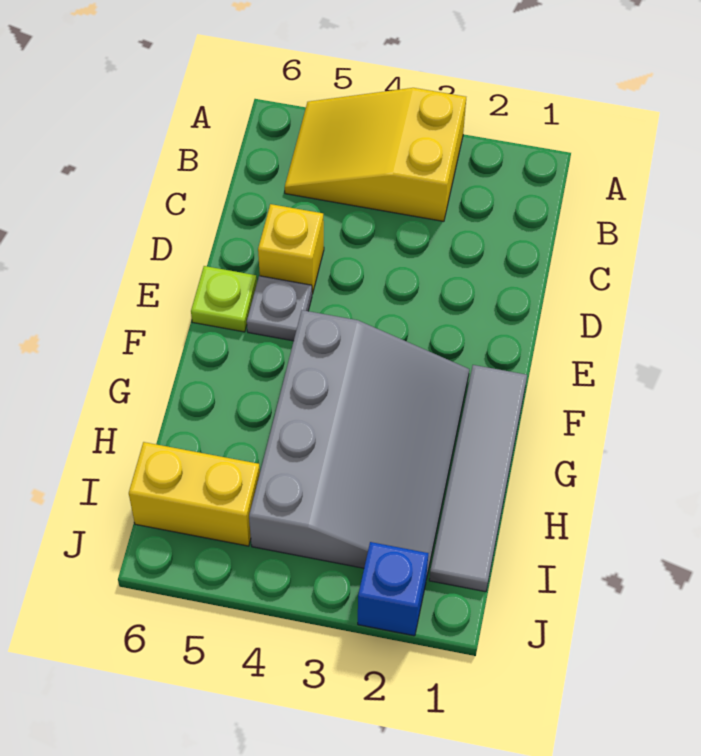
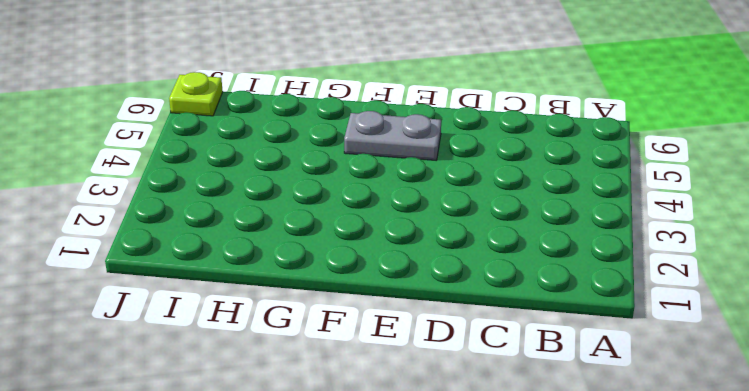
grey 1x2 plate [344,111,441,160] -> grey 1x1 plate [247,276,312,341]
lime 1x1 plate [169,72,223,116] -> lime 1x1 plate moved to [191,266,257,332]
none -> yellow 2x3 slope [285,88,466,221]
none -> yellow 1x1 brick [258,204,324,294]

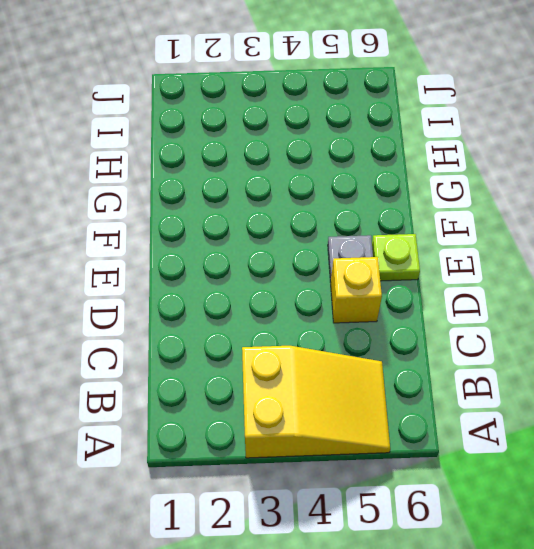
none -> grey 1x4 tile [429,365,527,592]
none -> grey 3x4 slope [249,310,469,580]

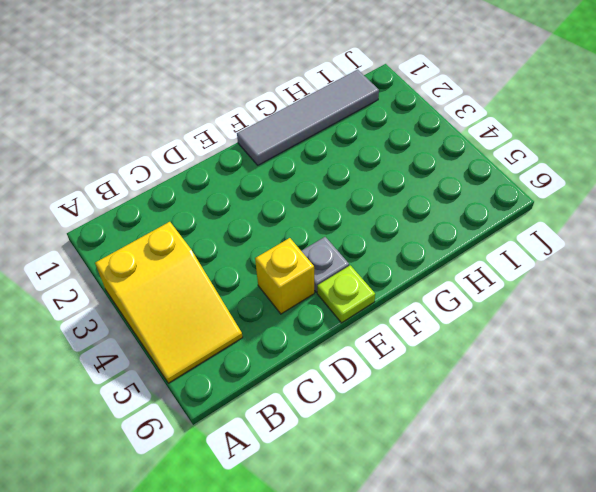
none -> grey 3x4 slope [249,310,469,580]
none -> yellow 1x2 brick [129,442,260,546]

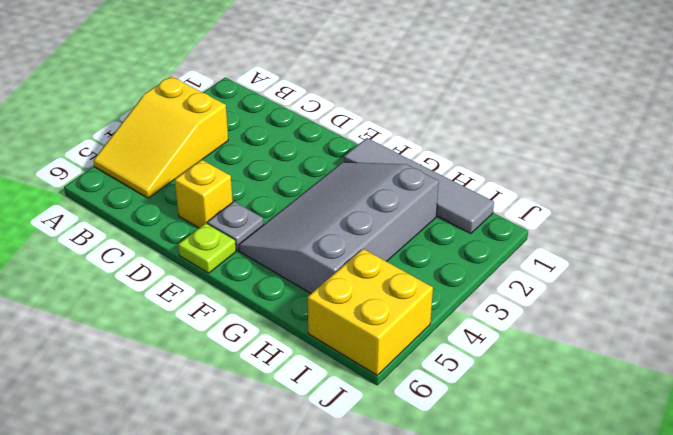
grey 3x4 slope [239,162,439,293] -> grey 3x4 slope turned to [249,310,469,580]
yellow 2x2 brick [308,249,433,375] -> yellow 1x2 brick [129,442,260,546]
none -> blue 1x1 brick [358,542,428,636]

